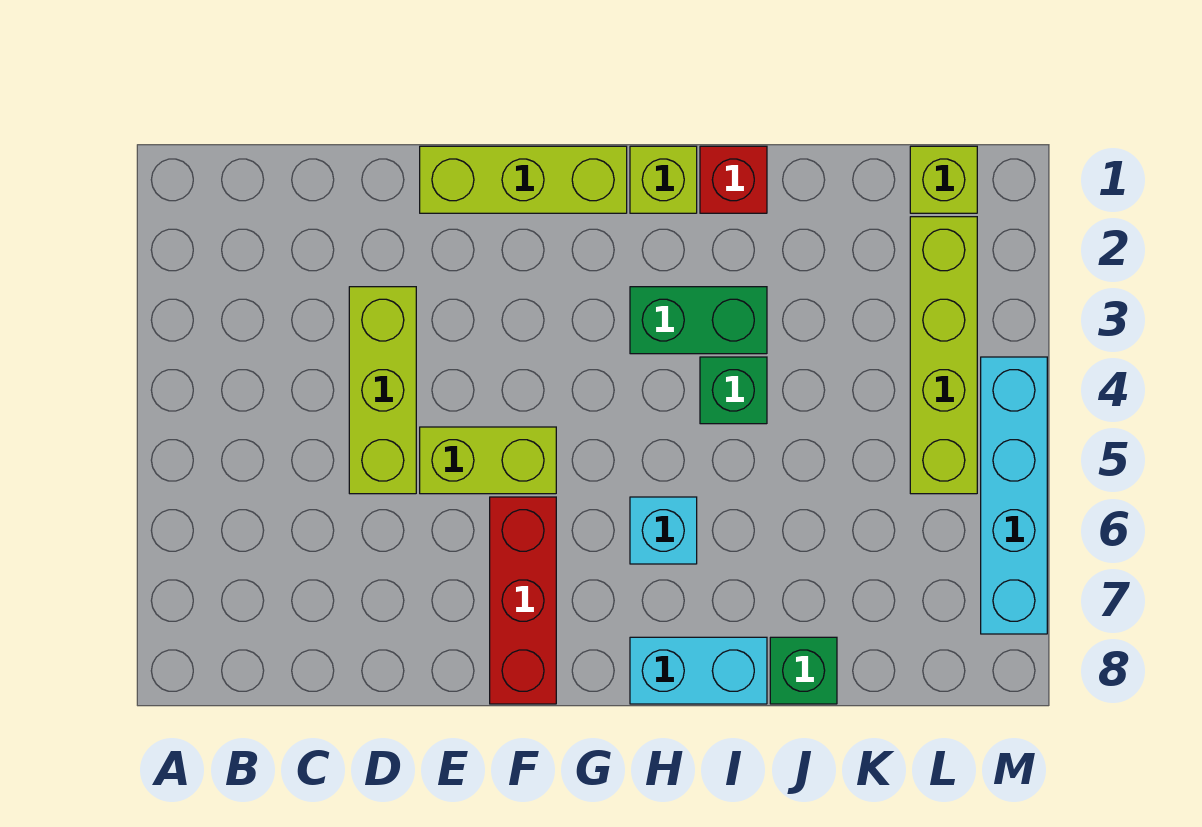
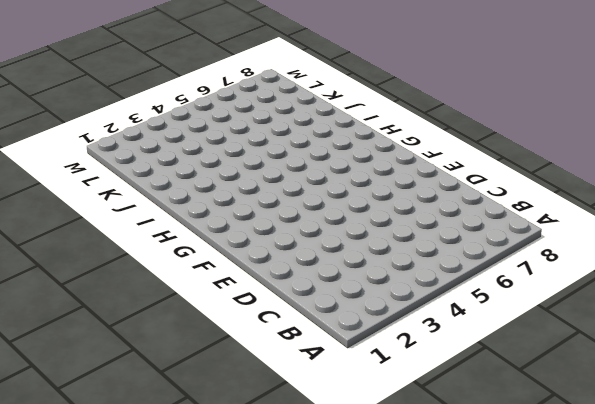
none -> lime 1x3 brick [349,287,416,494]
none -> lime 1x3 brick [420,146,627,213]
none -> lime 1x2 brick [420,427,556,494]

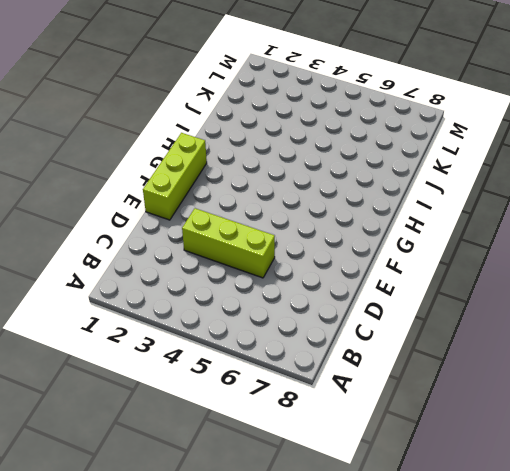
none -> lime 1x2 brick [420,427,556,494]
none -> red 1x3 brick [490,497,556,704]
none -> lime 1x1 brick [630,146,697,213]

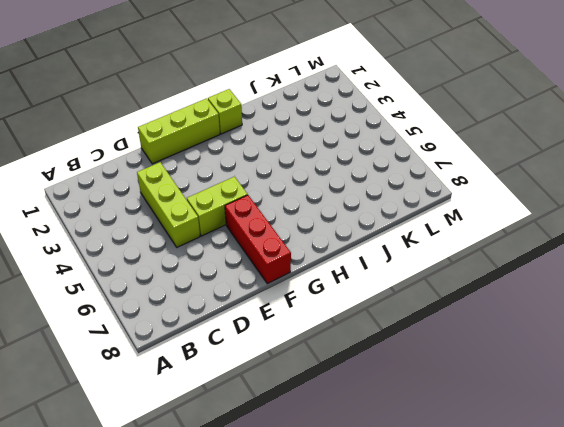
none -> green 1x2 brick [630,287,767,354]
none -> cyan 1x1 brick [630,497,697,564]
none -> cyan 1x2 brick [630,637,767,704]

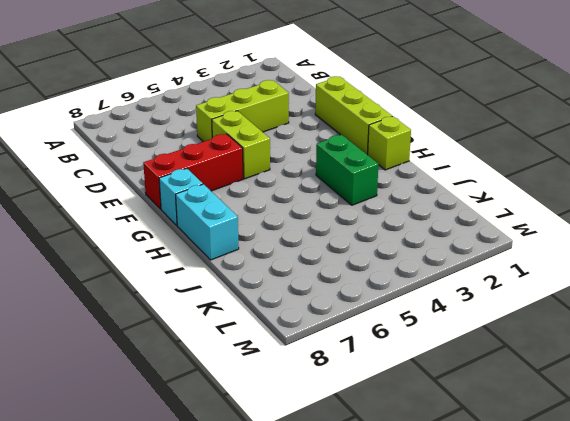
cyan 1x1 brick [159,168,203,225] -> cyan 1x1 brick moved to [630,497,697,564]
none -> red 1x1 brick [700,146,767,213]
none -> green 1x1 brick [700,357,767,424]
none -> green 1x1 brick [770,637,837,704]

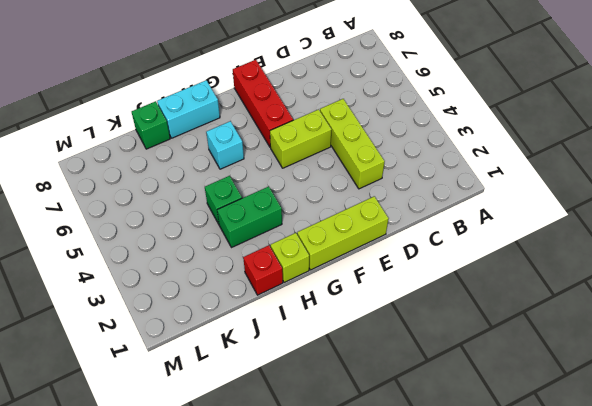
none -> lime 1x1 brick [910,146,977,213]
none -> lime 1x4 brick [910,217,977,494]
none -> cyan 1x4 brick [981,357,1047,634]

